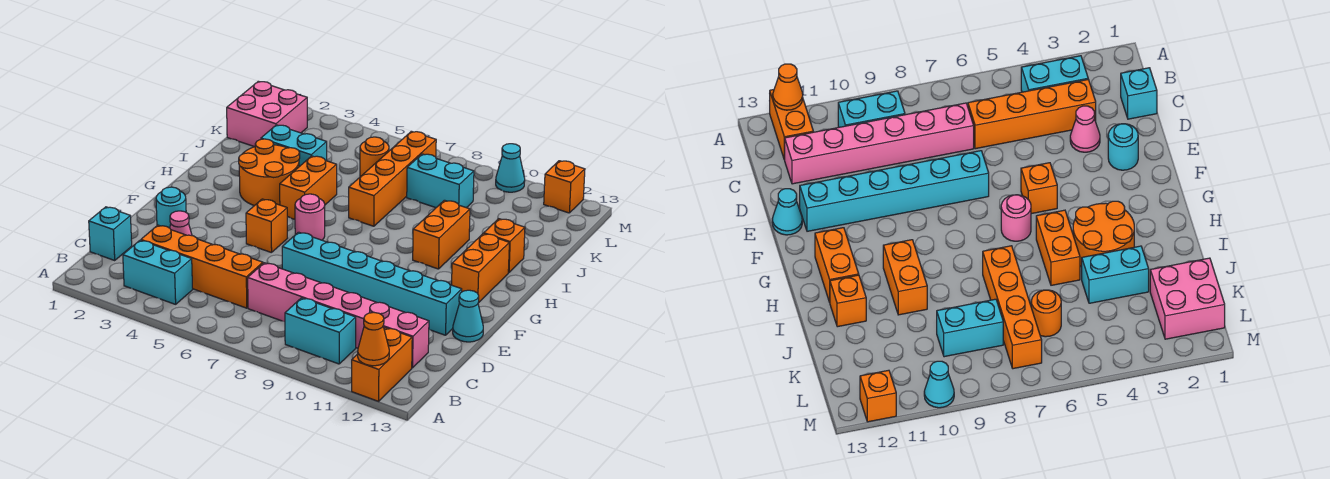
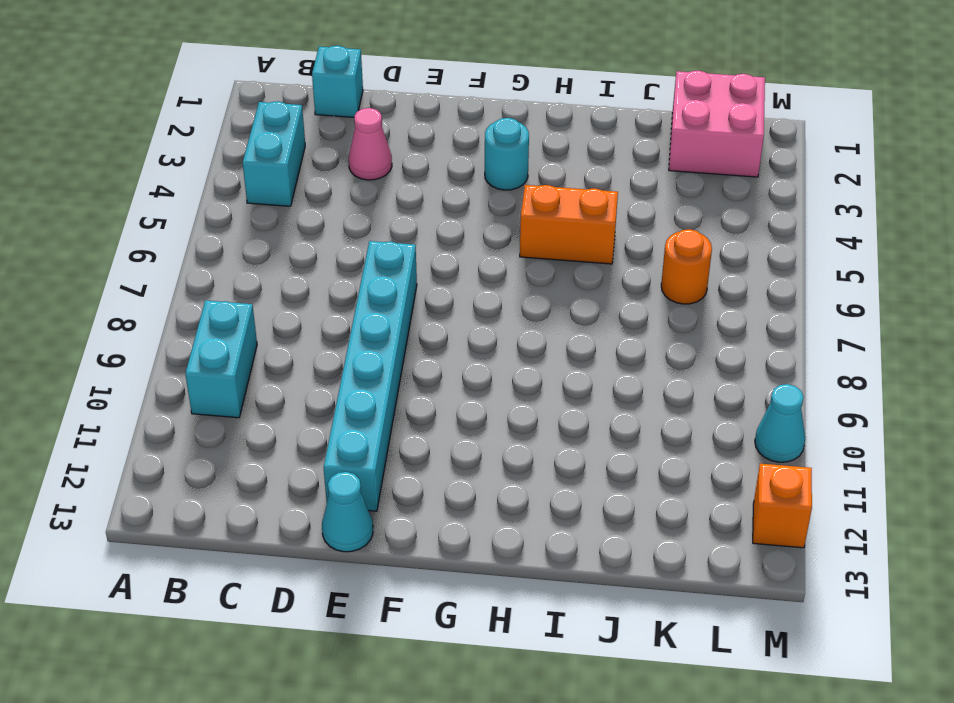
cyan 1x1 round brick [485,118,529,190] -> cyan 1x1 round brick moved to [156,187,186,228]
none -> orange 1x2 brick [352,328,412,401]
none -> orange 1x4 brick [141,225,263,308]
none -> pink 1x6 brick [248,263,429,368]

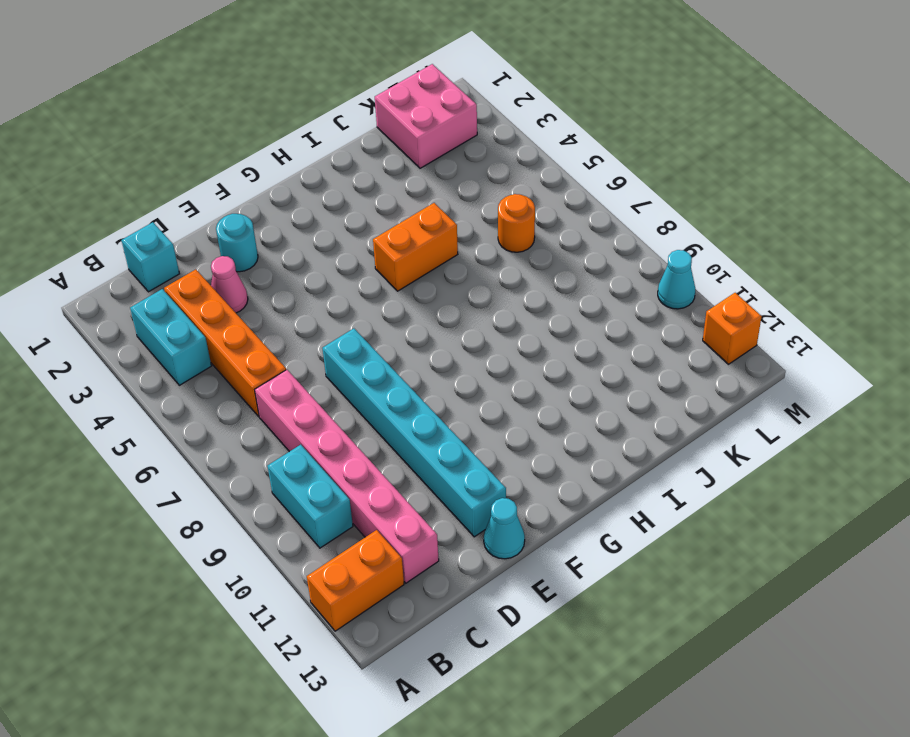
none -> orange 1x1 brick [246,199,287,253]
none -> pink 1x1 round brick [295,194,325,240]
none -> orange 1x2 brick [452,234,509,303]

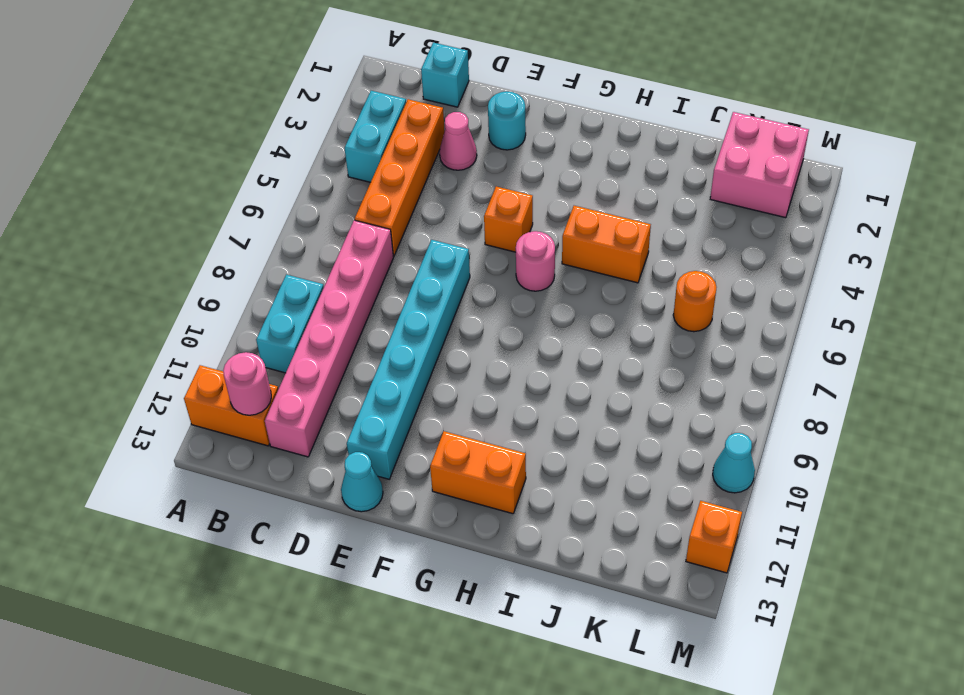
pink 1x1 round brick [223,352,271,415] -> none
none -> orange 2x2 round brick [239,139,300,206]
none -> orange 1x2 brick [413,200,470,269]
none -> orange 1x4 brick [349,131,436,226]

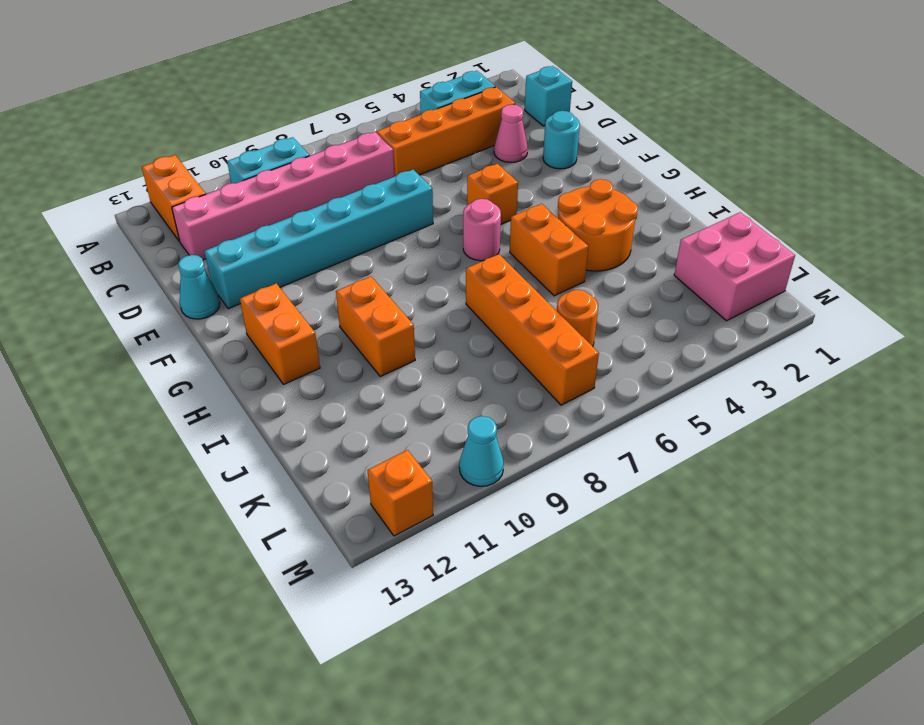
none -> orange 1x1 brick [484,219,525,273]
none -> cyan 1x2 brick [261,125,327,167]
none -> cyan 1x2 brick [407,154,474,208]

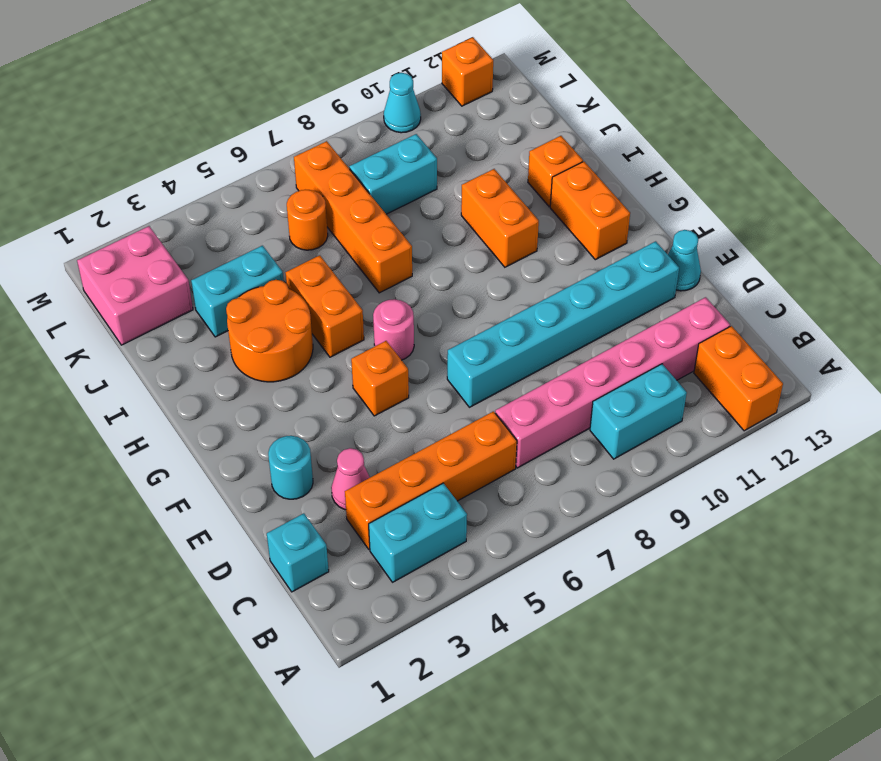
none -> orange 1x1 cone [358,312,389,366]

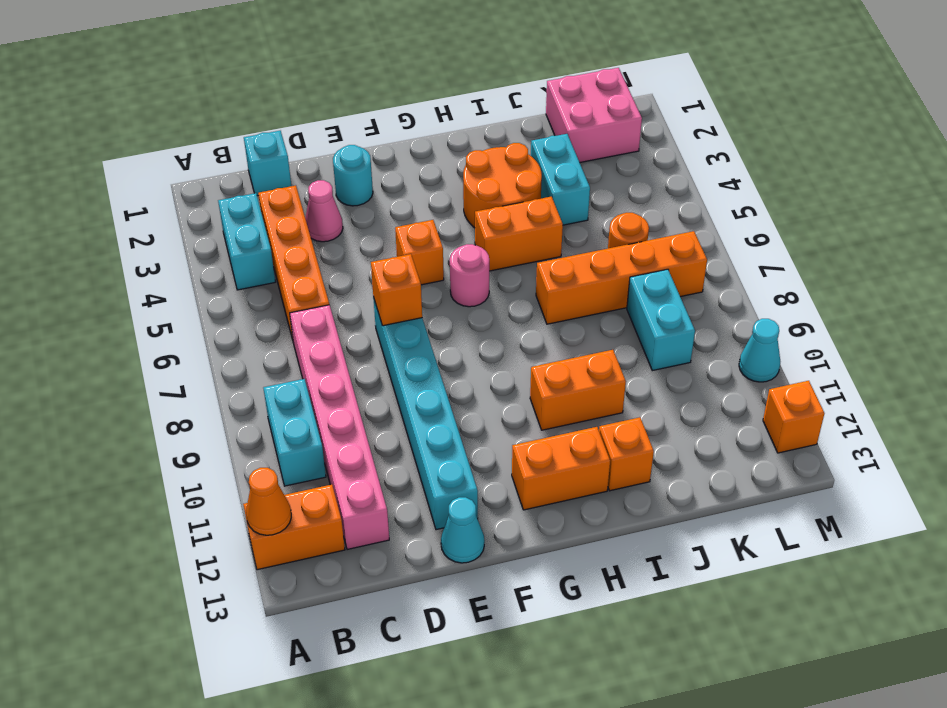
orange 1x1 brick [371,254,422,326] -> none

